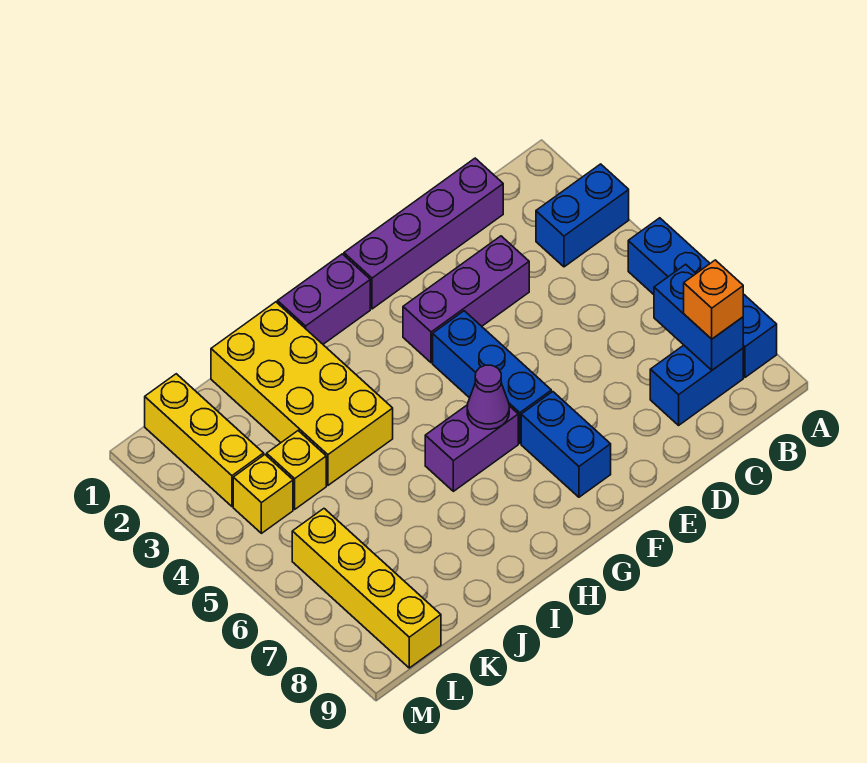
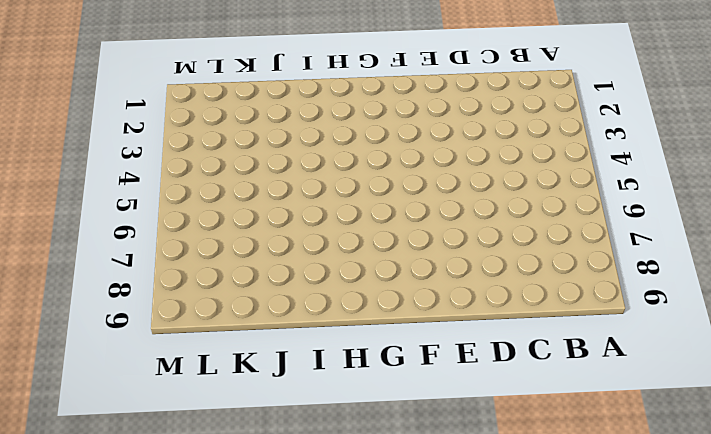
none -> blue 1x2 brick [536,164,629,267]
none -> blue 1x4 brick [628,218,777,377]
none -> blue 1x2 brick [650,345,743,425]

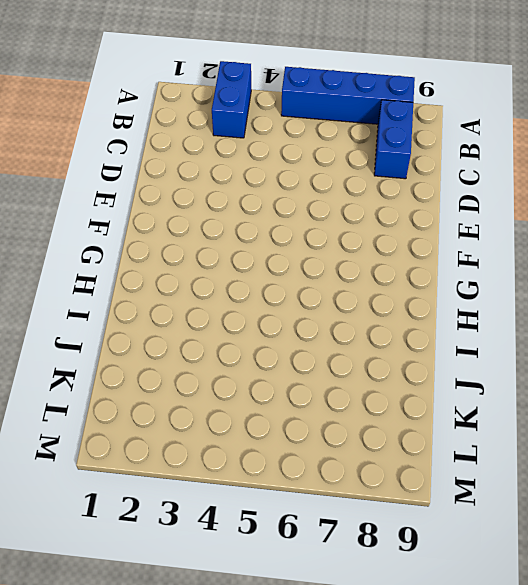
none -> purple 1x4 brick [344,158,503,309]
none -> purple 1x3 brick [403,236,529,363]
none -> blue 1x3 brick [433,311,551,443]

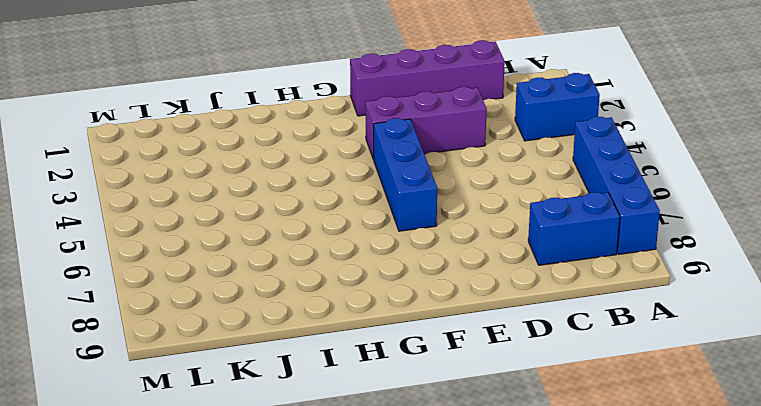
none -> blue 1x2 brick [521,392,611,497]
none -> purple 1x2 brick [277,254,370,344]
none -> purple 1x2 brick [425,405,518,491]

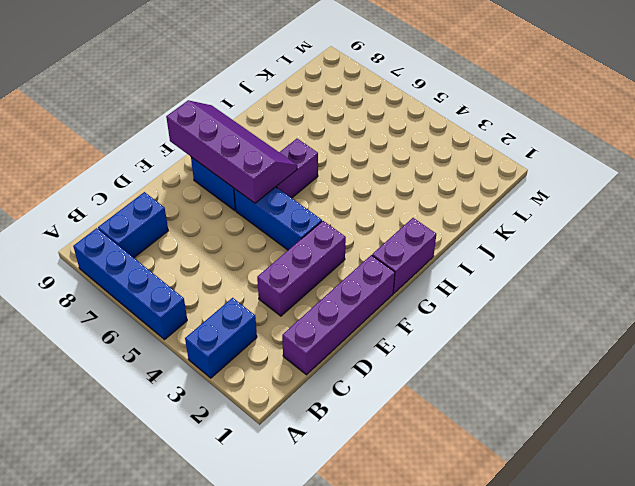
purple 2x4 slope [166,100,297,203] -> purple 1x1 cone [467,365,509,429]
none -> yellow 2x4 brick [211,302,393,485]
none -> yellow 1x1 brick [267,431,326,509]
none -> yellow 1x3 brick [145,374,264,506]

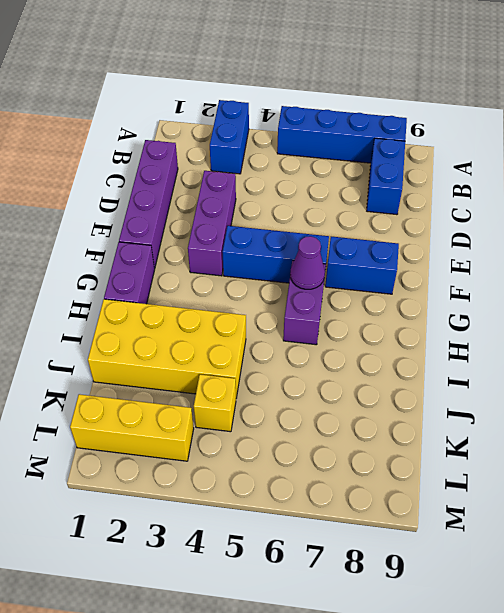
none -> yellow 1x1 brick [233,455,293,533]
none -> yellow 1x4 brick [292,509,441,668]
none -> blue 1x2 brick [654,264,743,370]

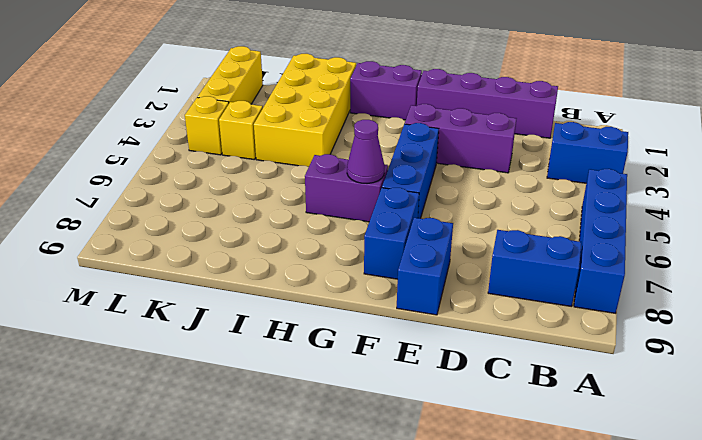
blue 1x2 brick [397,218,453,315] -> blue 1x2 brick moved to [654,264,743,370]
none -> yellow 1x4 brick [292,509,441,668]
none -> orange 1x1 brick [684,260,743,339]

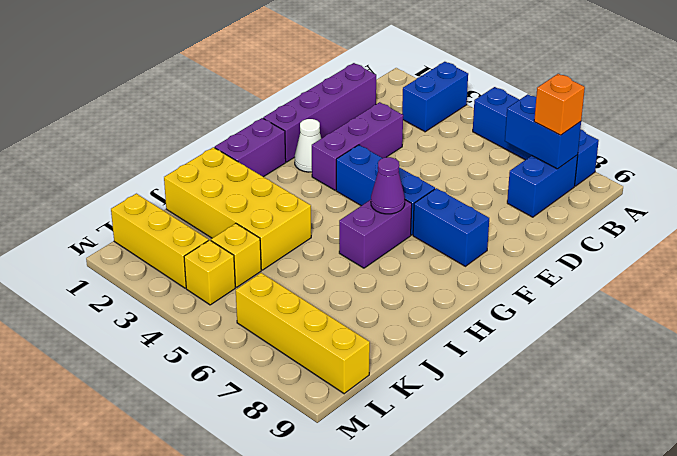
white 1x1 cone [295,119,321,172] -> none

